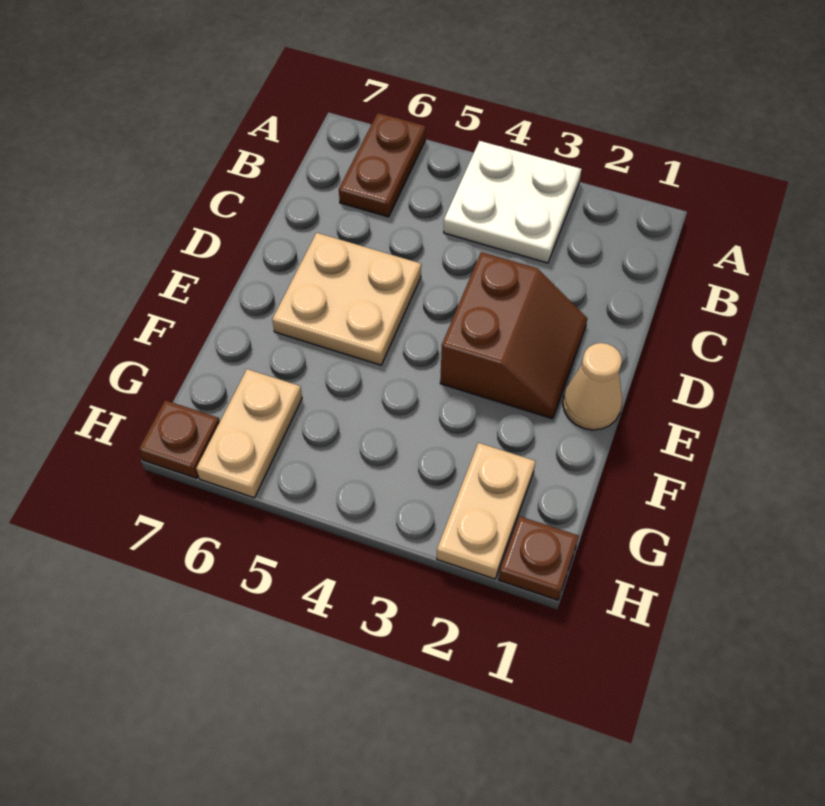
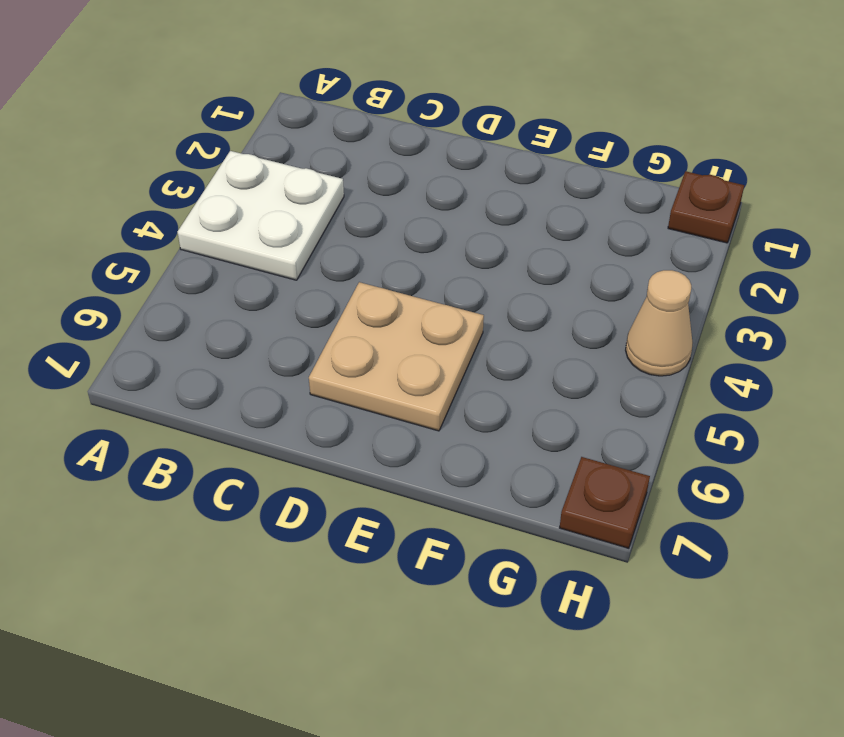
tan 1x1 cone [626,270,693,376] -> tan 1x1 cone moved to [563,343,622,430]
none -> brown 1x2 plate [339,113,426,217]
none -> brown 2x2 slope [440,252,588,419]

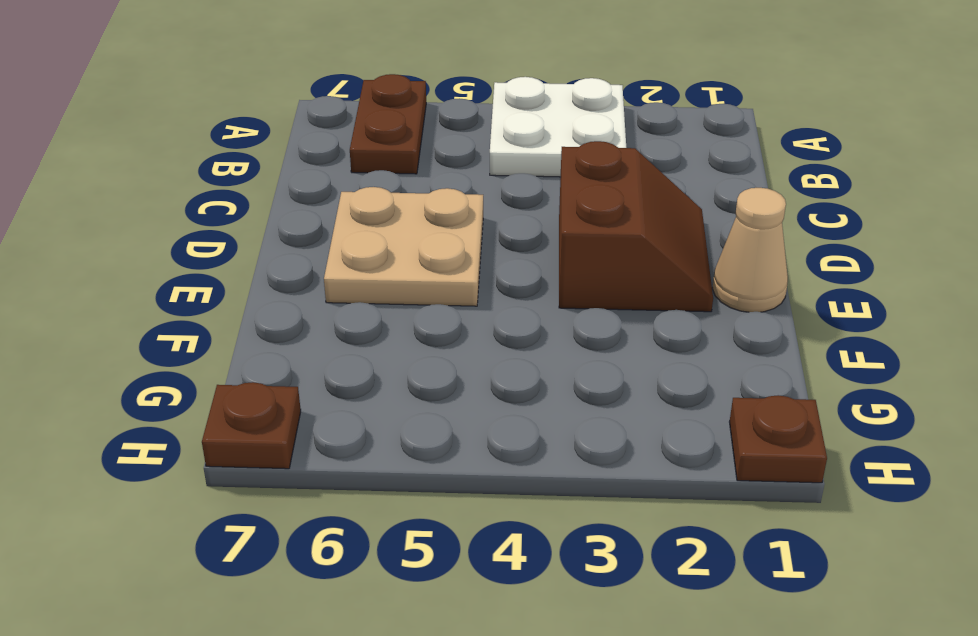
none -> tan 1x2 plate [437,443,536,579]
none -> tan 1x2 plate [196,369,302,498]

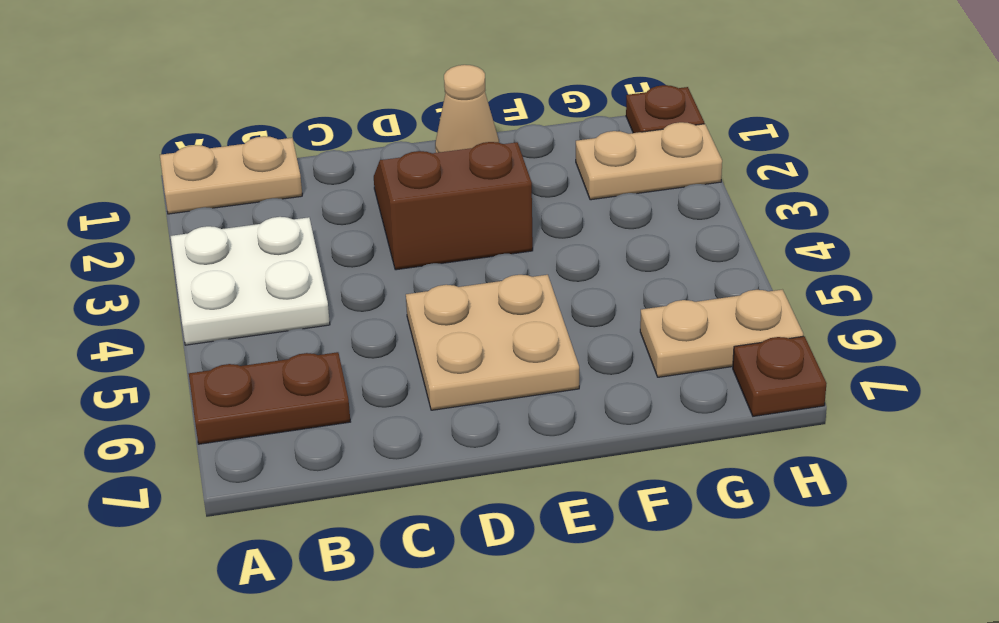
tan 1x2 plate [160,136,302,214] -> none

